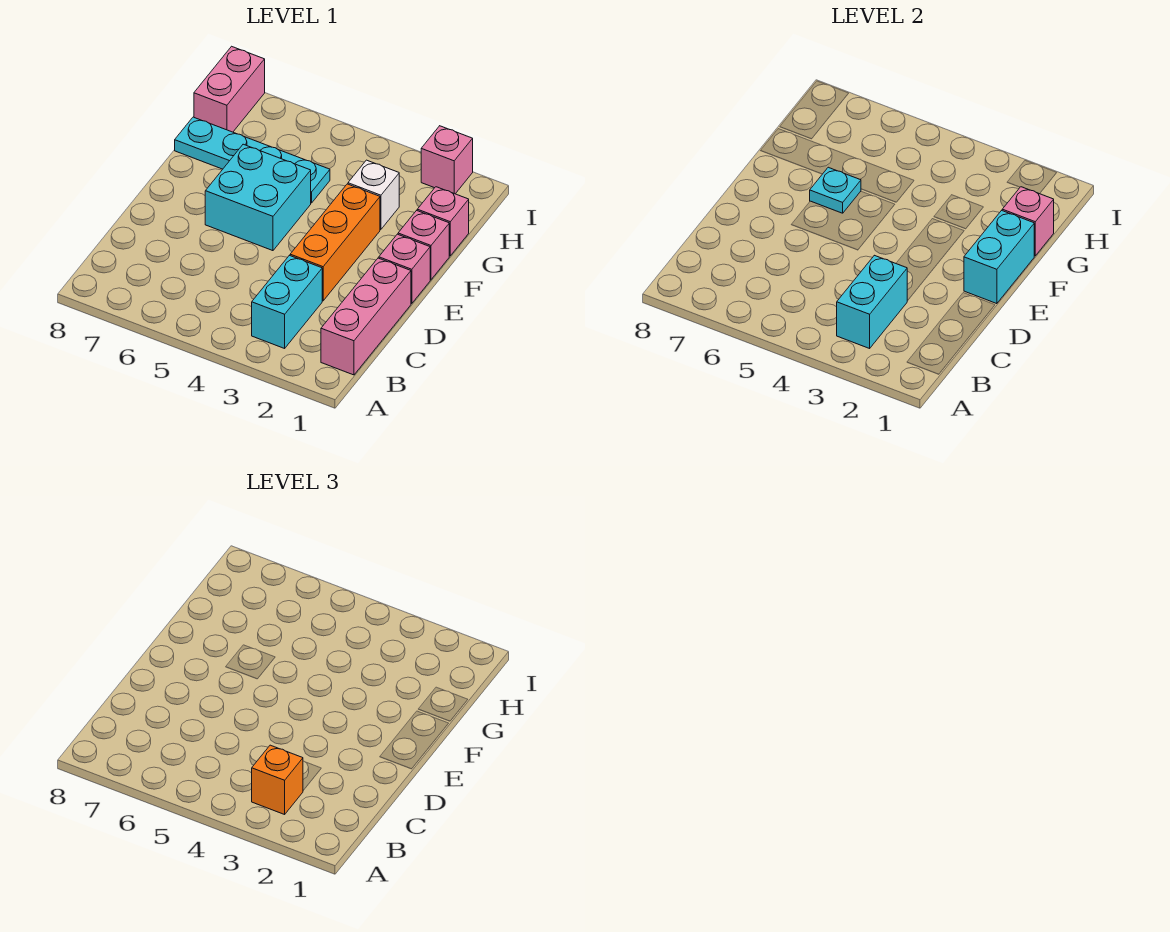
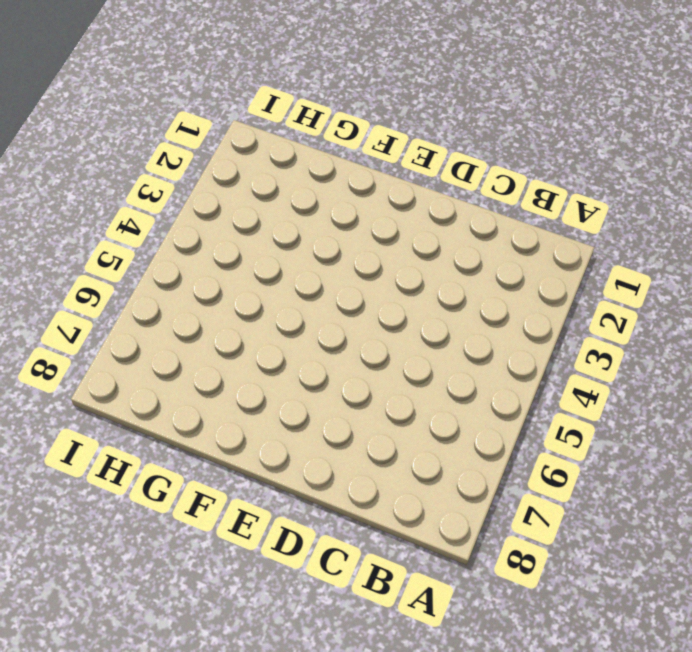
none -> pink 1x3 brick [321,258,411,375]
none -> cyan 1x2 brick [252,255,322,348]
none -> orange 1x3 brick [290,184,380,301]

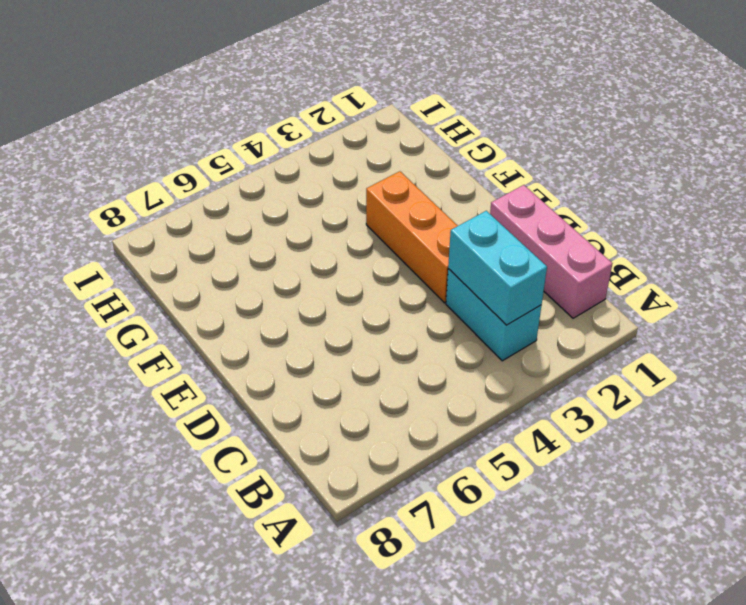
none -> pink 1x1 brick [379,234,430,304]
none -> cyan 2x2 brick [205,144,311,251]
none -> pink 1x1 brick [398,211,449,280]

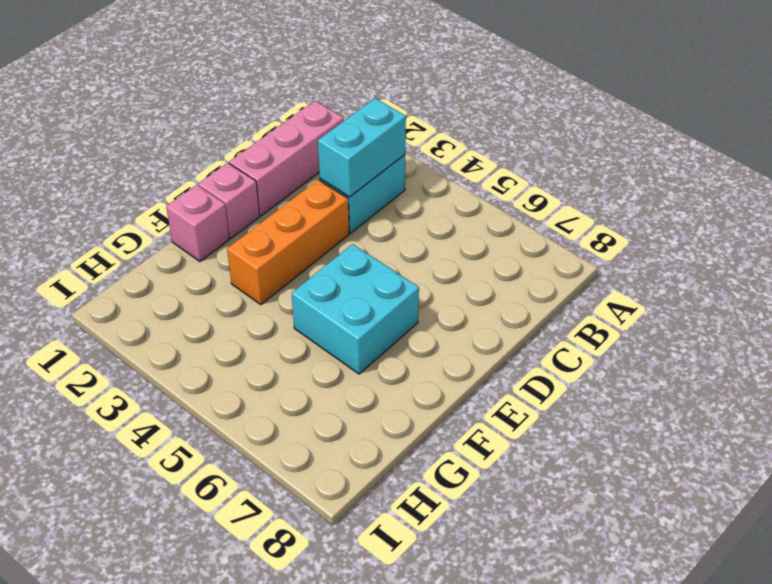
none -> pink 1x1 brick [417,187,469,256]
none -> white 1x1 brick [348,160,399,229]
none -> cyan 1x4 plate [175,117,330,203]

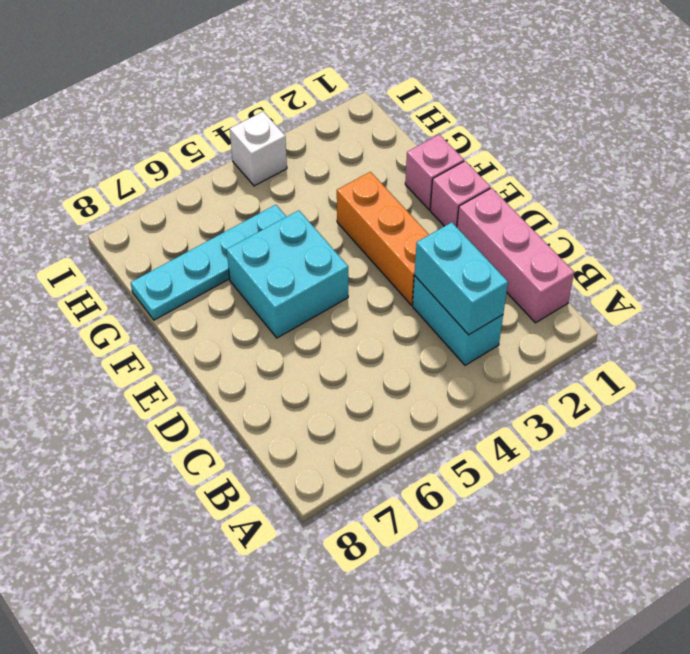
white 1x1 brick [230,112,287,186] -> white 1x1 brick moved to [348,160,399,229]
none -> pink 1x1 brick [417,187,469,256]
none -> pink 1x2 brick [194,46,265,132]
none -> pink 1x1 brick [421,126,473,194]

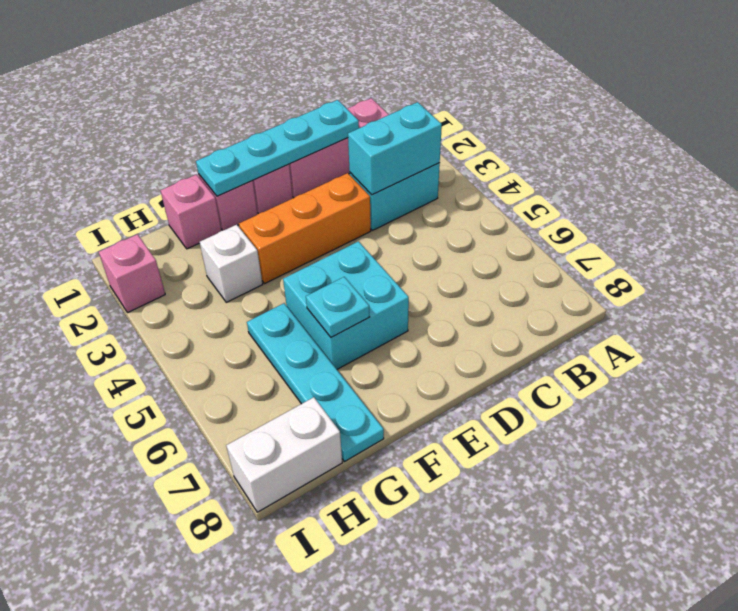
cyan 1x4 plate [196,100,359,196] -> cyan 1x2 brick [964,211,1034,304]
white 1x2 brick [226,397,342,512] -> pink 1x2 brick [194,46,265,132]
none -> pink 1x1 brick [1002,187,1054,256]
none -> orange 1x1 brick [252,745,303,814]

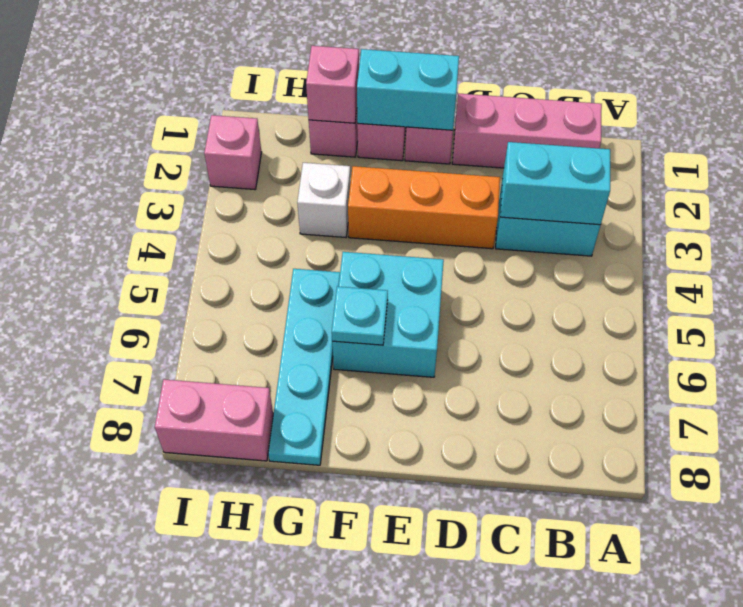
none -> orange 1x1 brick [252,745,303,814]

